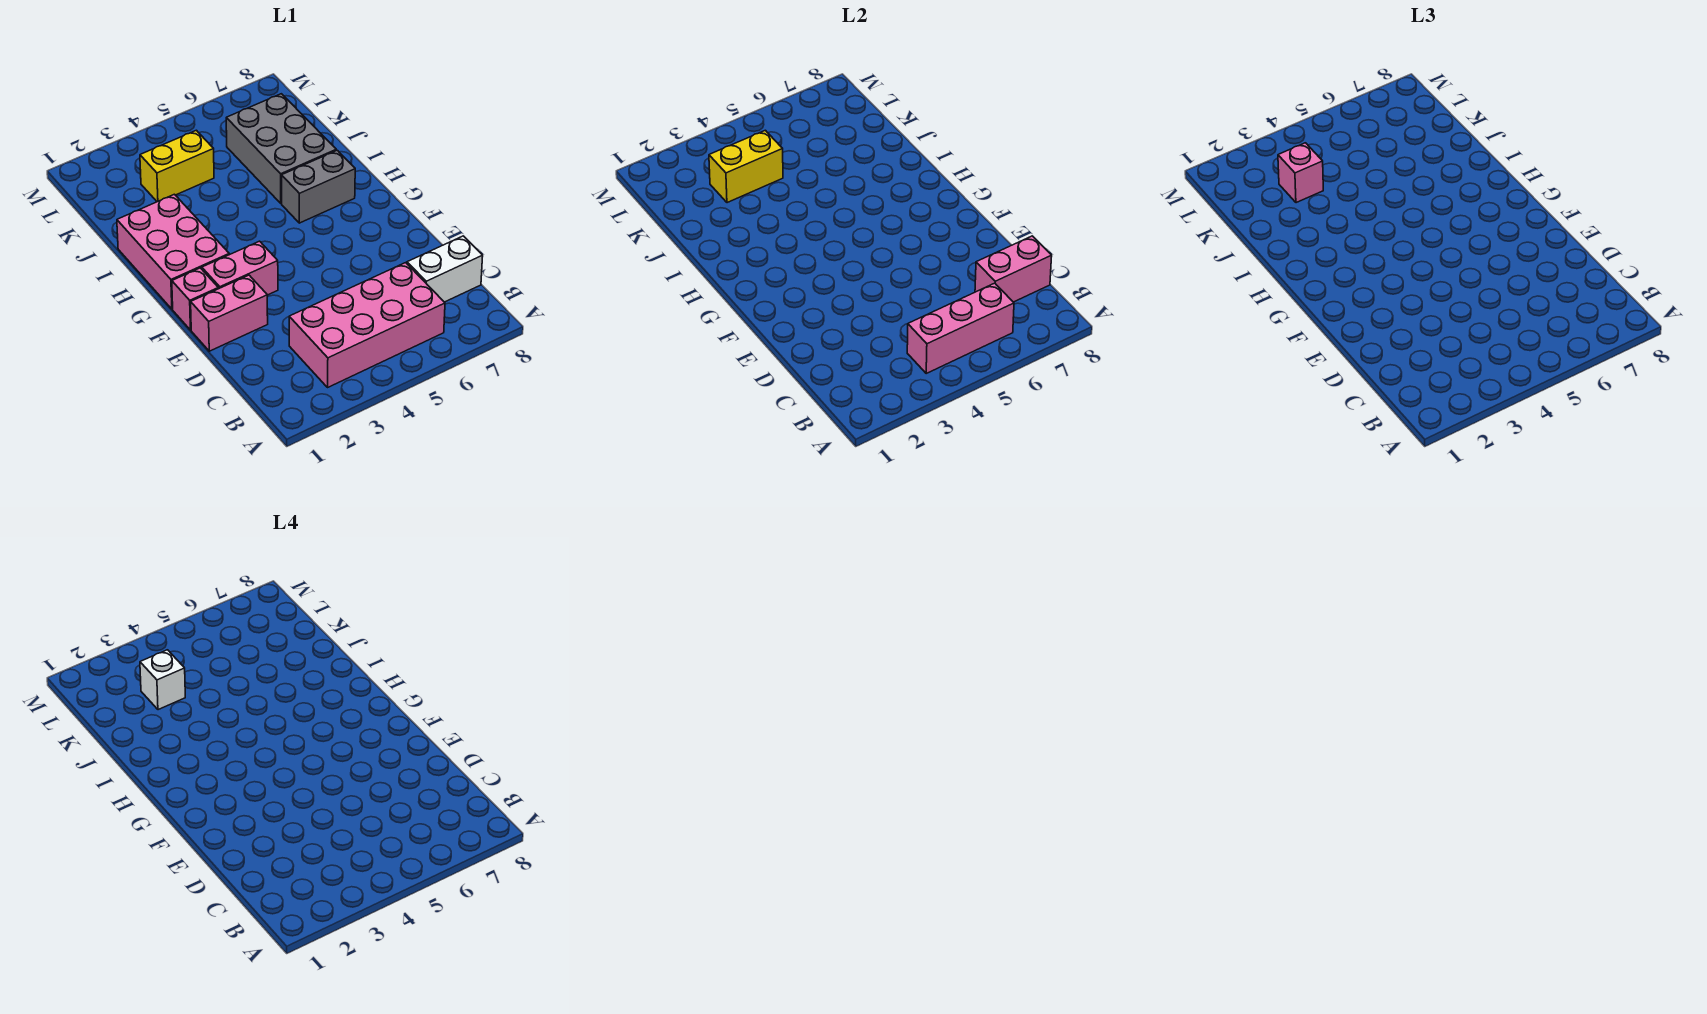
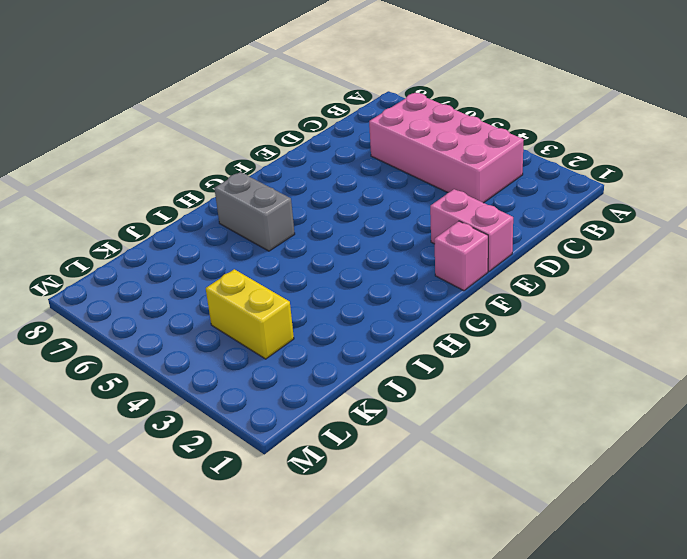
none -> white 1x2 brick [407,236,483,302]
none -> pink 1x2 brick [202,241,278,295]
none -> pink 2x3 brick [117,194,229,309]

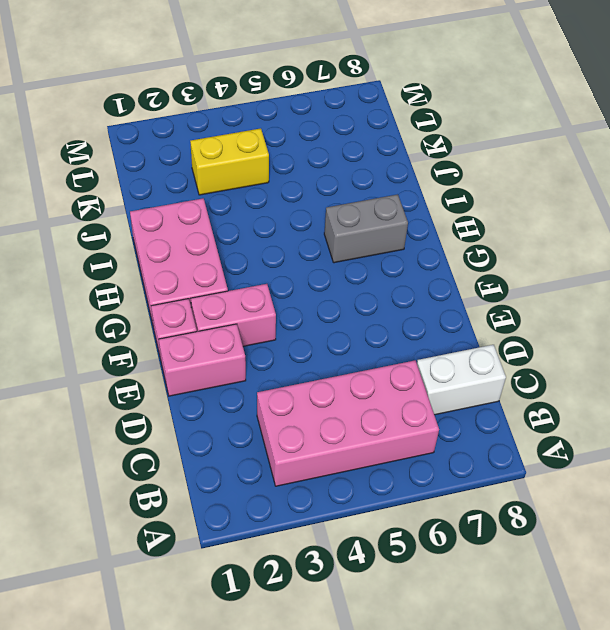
none -> grey 2x3 brick [226,94,336,203]
none -> pink 1x3 brick [907,283,1014,373]
none -> pink 1x2 brick [975,236,1052,302]

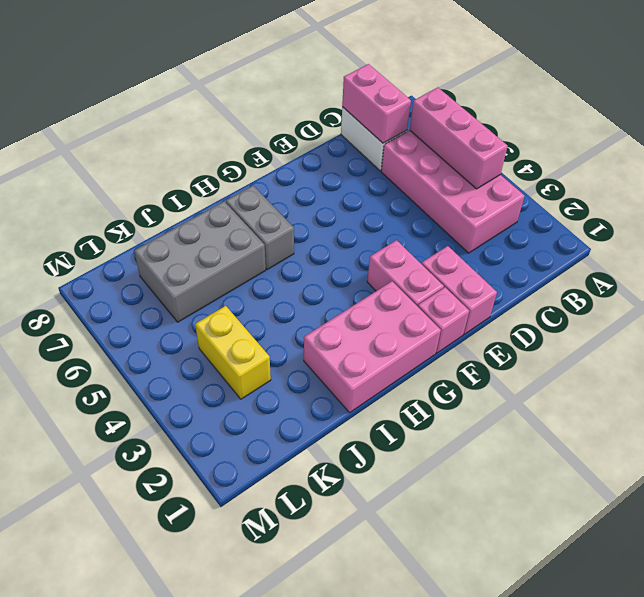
none -> yellow 1x2 brick [709,130,783,203]
none -> pink 1x1 brick [1278,143,1323,203]
none -> white 1x1 brick [140,650,185,710]

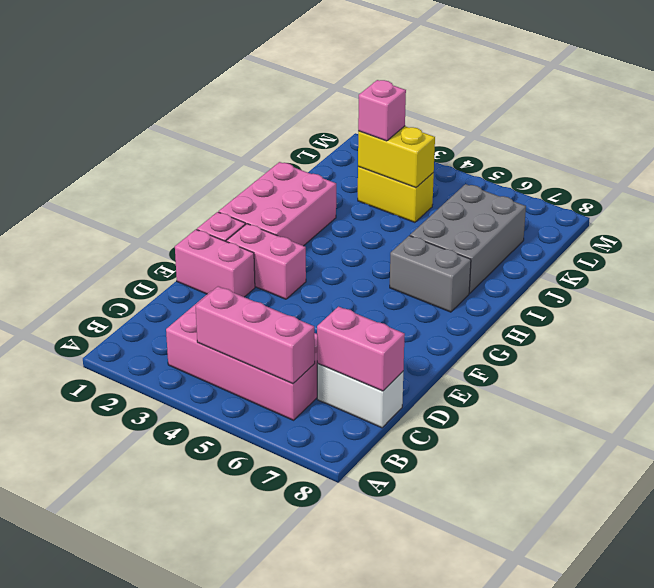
none -> white 1x1 brick [140,650,185,710]

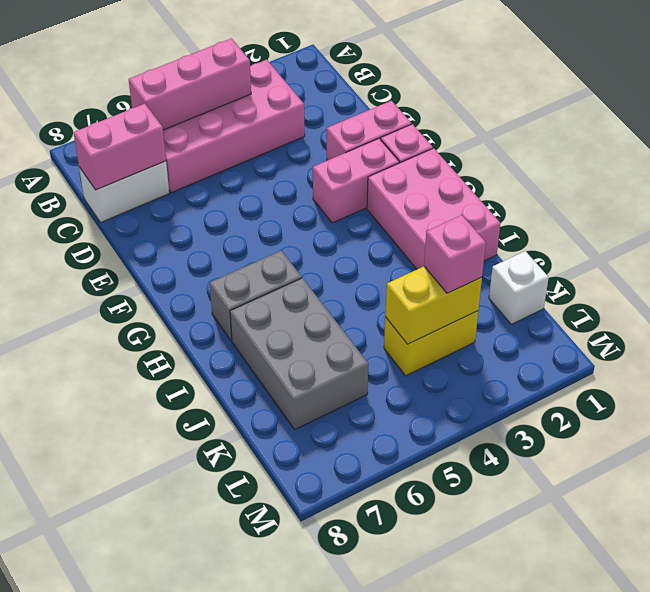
white 1x1 brick [489,251,549,324] -> white 1x1 brick moved to [140,650,185,710]

